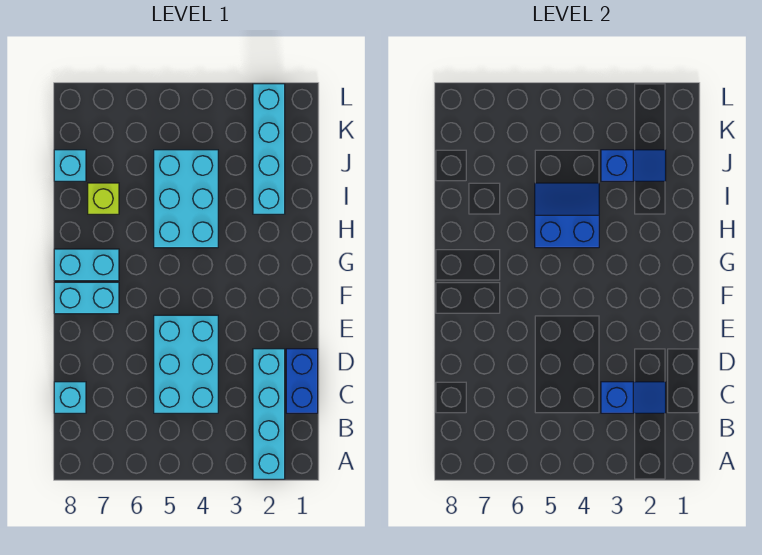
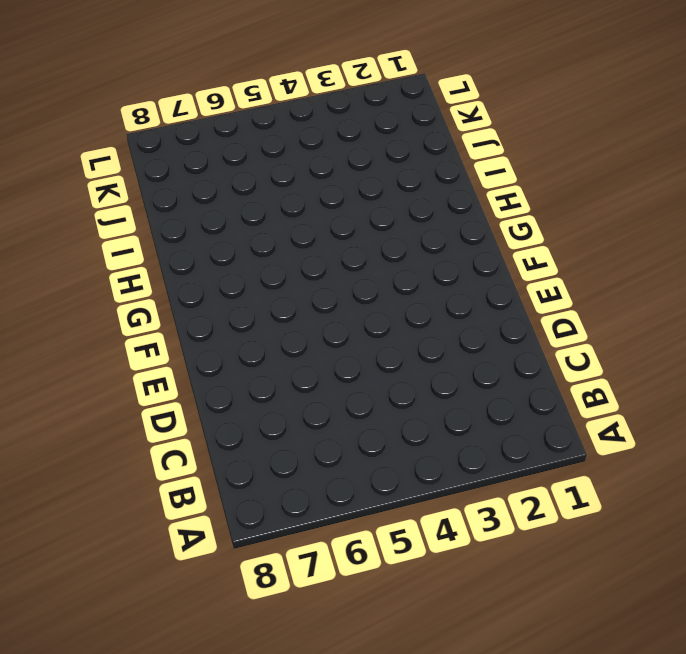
none -> cyan 1x4 brick [253,349,285,479]
none -> blue 1x2 brick [286,349,318,413]
none -> cyan 2x3 brick [154,315,218,413]

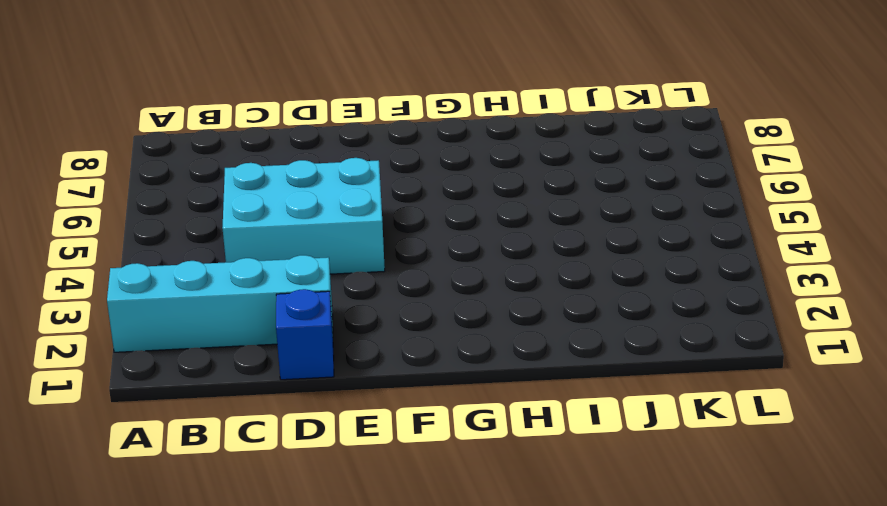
blue 1x1 brick [276,289,334,380] -> blue 1x2 brick [286,349,318,413]
none -> cyan 1x1 brick [54,382,86,413]
none -> cyan 1x2 brick [54,282,119,314]
none -> cyan 1x2 brick [54,249,119,281]

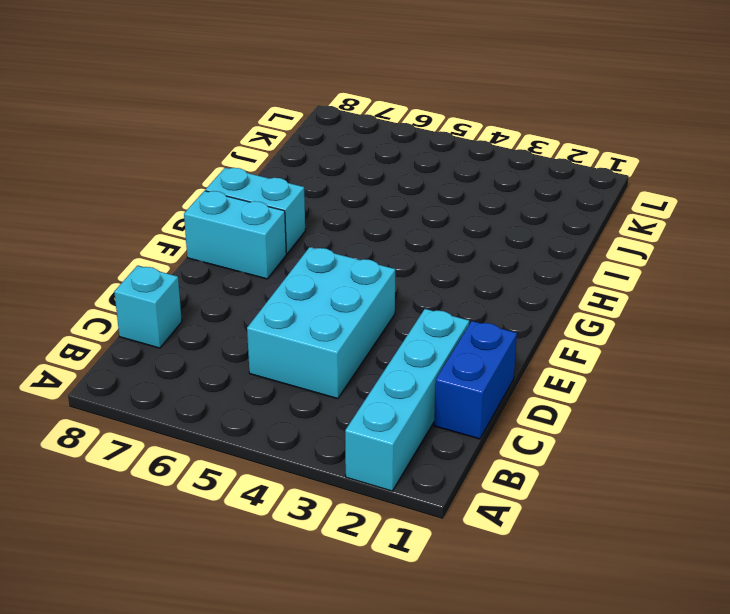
none -> cyan 2x3 brick [154,150,218,248]
none -> cyan 1x4 brick [253,84,285,214]
none -> lime 1x1 brick [88,183,119,214]

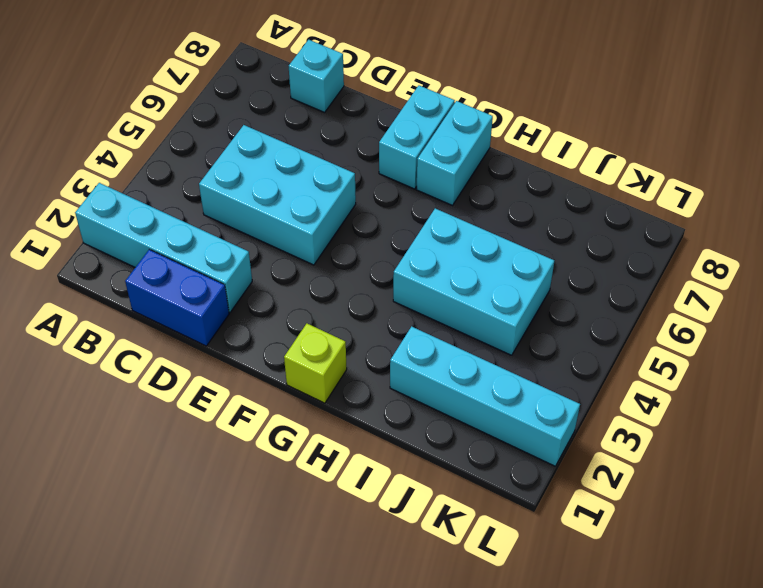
lime 1x1 brick [284,324,347,403] -> lime 1x1 brick moved to [88,183,119,214]
none -> cyan 1x1 brick [54,150,86,181]
none -> blue 1x2 slope [601,382,666,413]
none -> blue 2x2 slope [535,183,599,248]

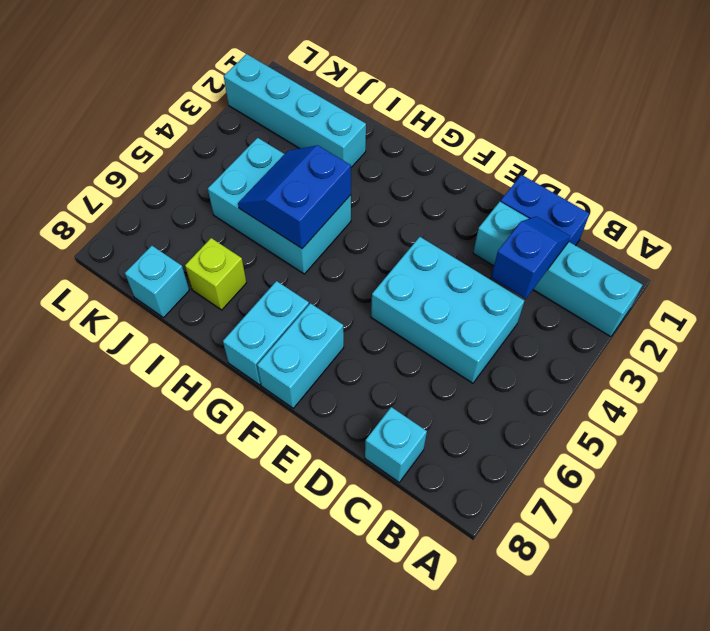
none -> blue 1x2 slope [601,150,666,181]

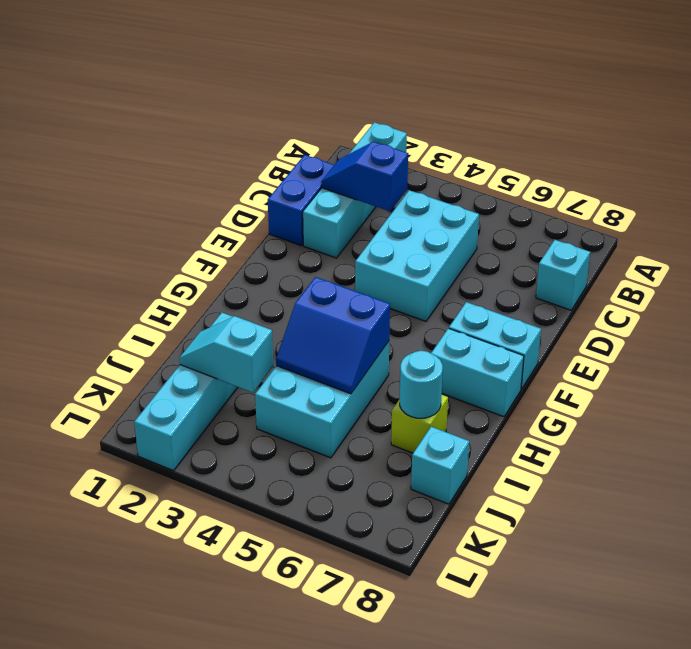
cyan 1x1 round brick [400,351,443,418] -> none
cyan 1x2 slope [179,316,273,393] -> blue 1x2 slope [601,150,666,181]

